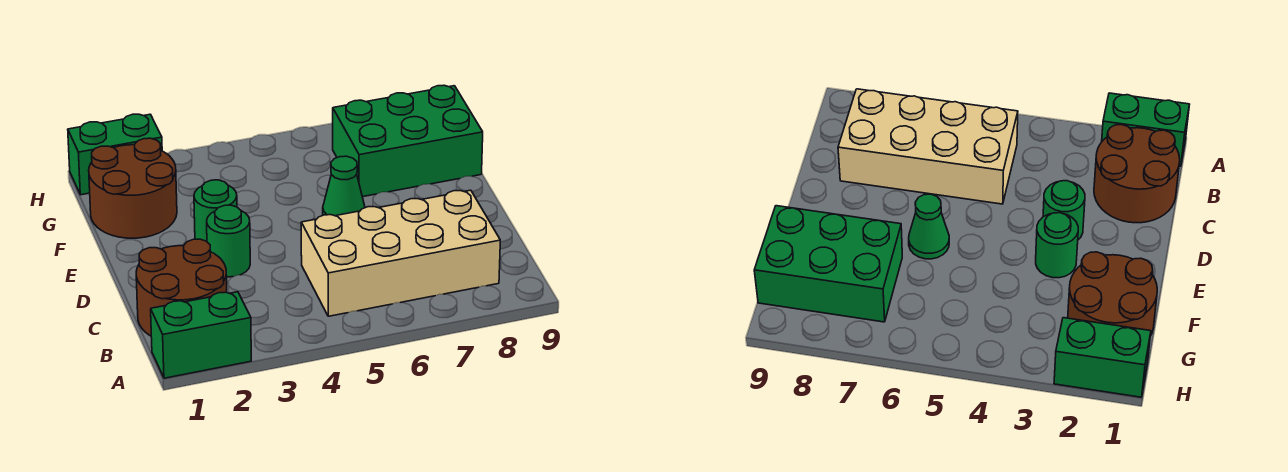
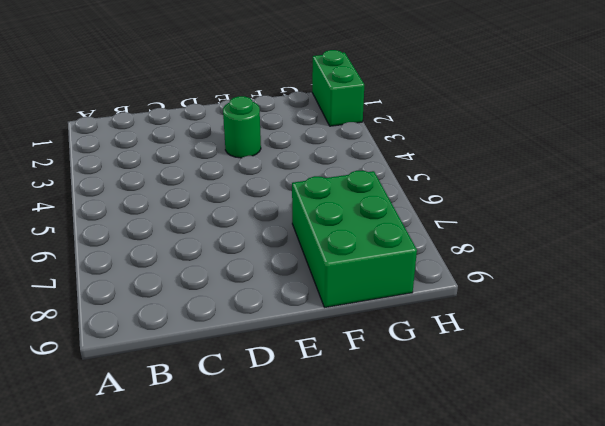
none -> green 1x2 brick [151,292,251,378]
none -> brown 2x2 round brick [136,239,227,336]

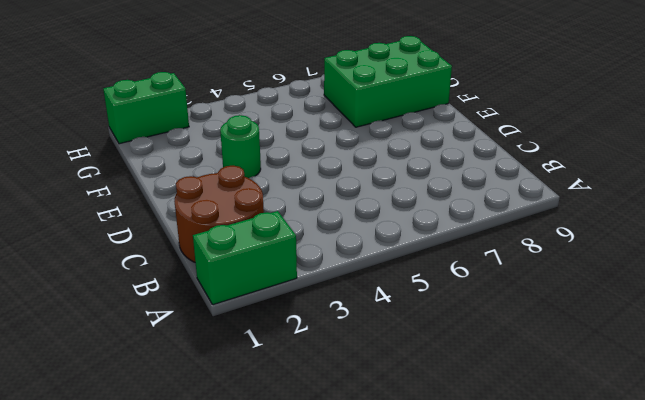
none -> tan 2x4 brick [301,190,500,316]
none -> green 1x1 round brick [207,205,250,277]

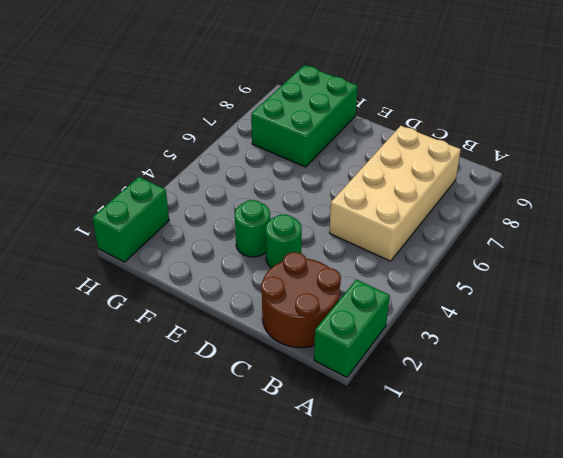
none -> green 1x1 cone [323,156,365,216]
none -> brown 2x2 round brick [89,138,177,238]

